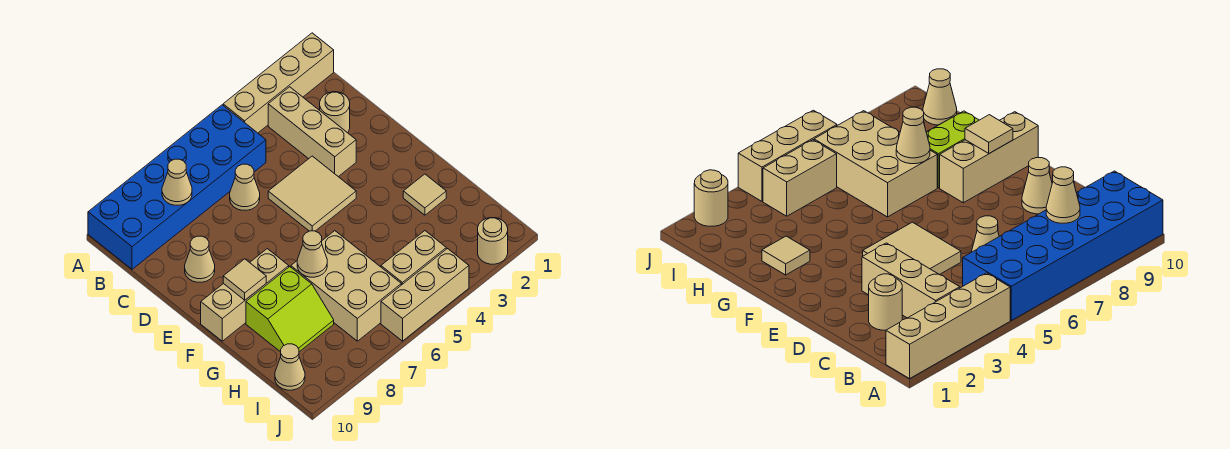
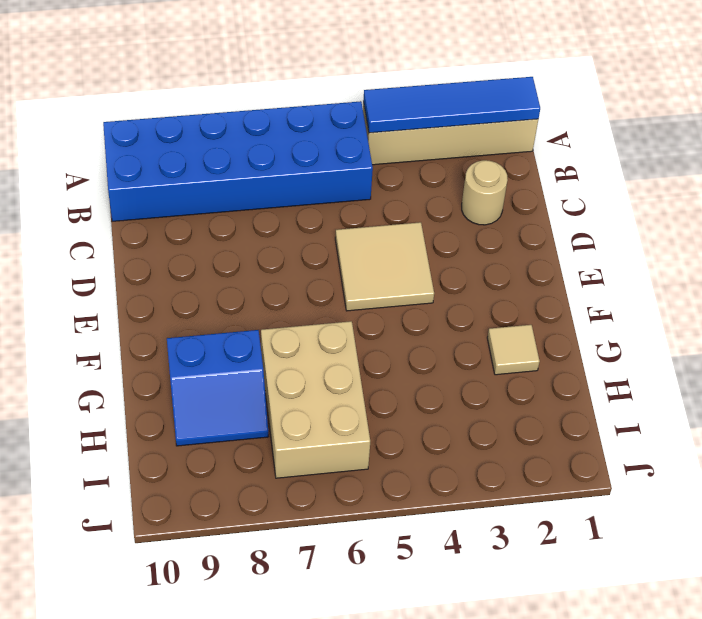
blue 1x4 tile [363,77,540,133] -> none
blue 2x2 slope [167,330,269,446] -> lime 2x2 slope [246,267,334,352]
none -> tan 1x3 brick [268,87,356,177]
none -> tan 1x1 cone [230,164,260,210]
none -> tan 1x1 cone [185,236,215,282]

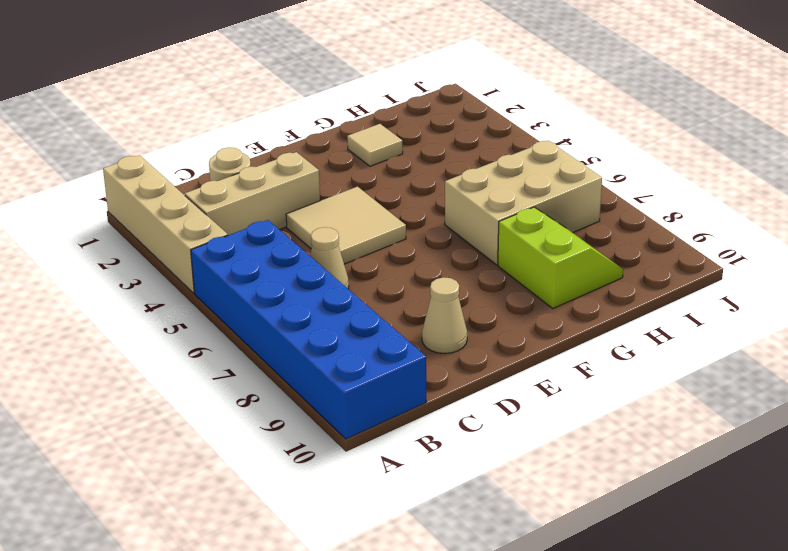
none -> tan 1x3 brick [201,249,289,341]
none -> tan 1x2 brick [381,231,446,285]
none -> tan 1x1 cone [275,344,305,390]

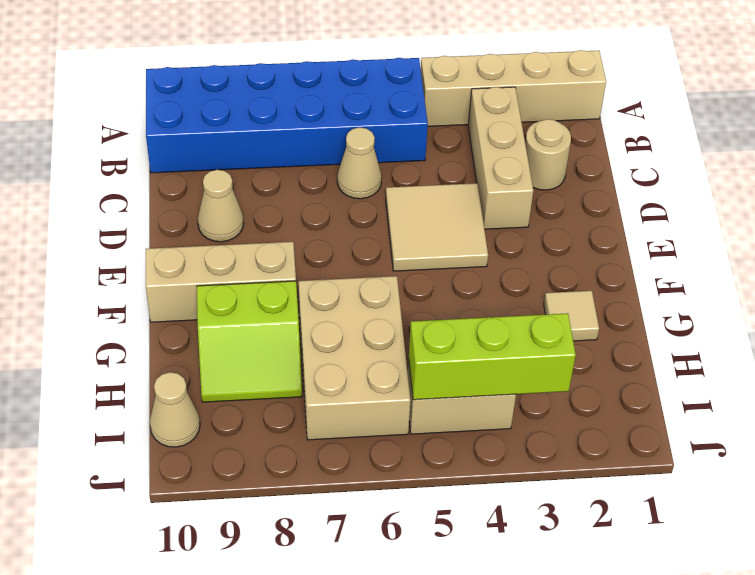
lime 1x3 brick [409,313,576,400] -> none
none -> tan 1x1 round brick [478,218,508,264]
none -> tan 1x3 brick [381,249,469,341]
none -> tan 1x1 cone [162,159,192,205]

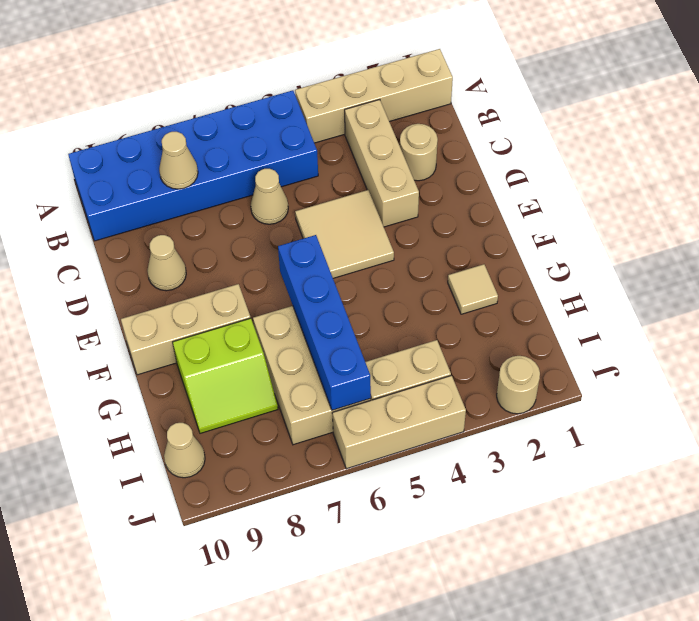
blue 1x4 brick [278,235,371,410] -> none
none -> tan 1x1 tile [223,259,266,300]
none -> tan 1x1 cone [297,231,327,277]

